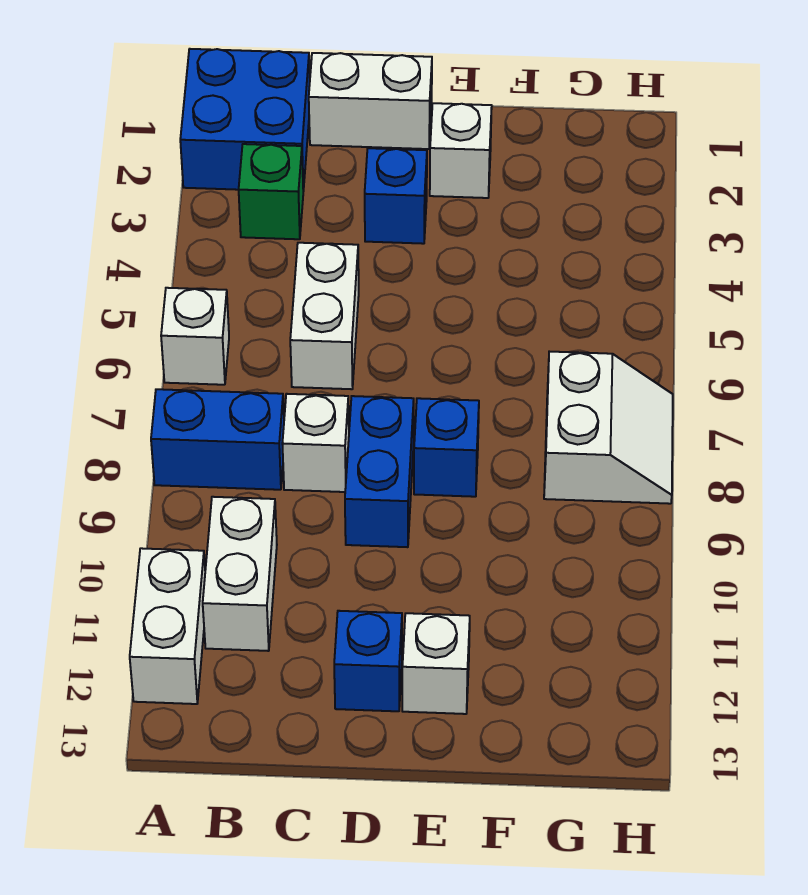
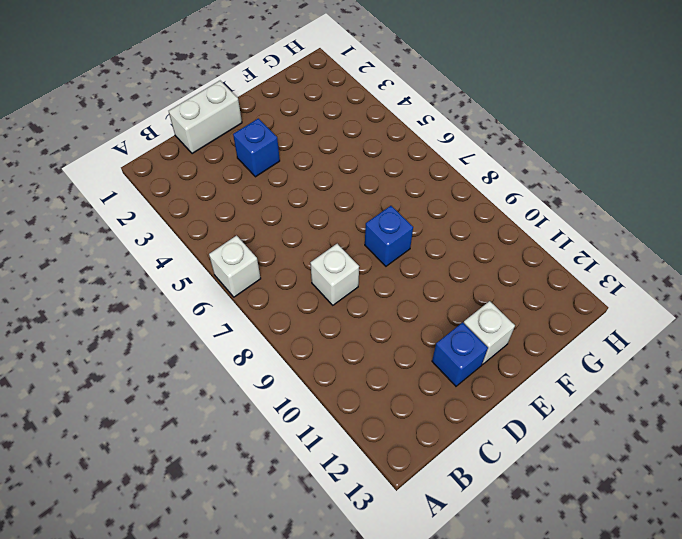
none -> blue 2x2 brick [180,49,310,191]
none -> blue 1x2 brick [151,389,284,490]
none -> white 1x2 brick [130,548,205,704]

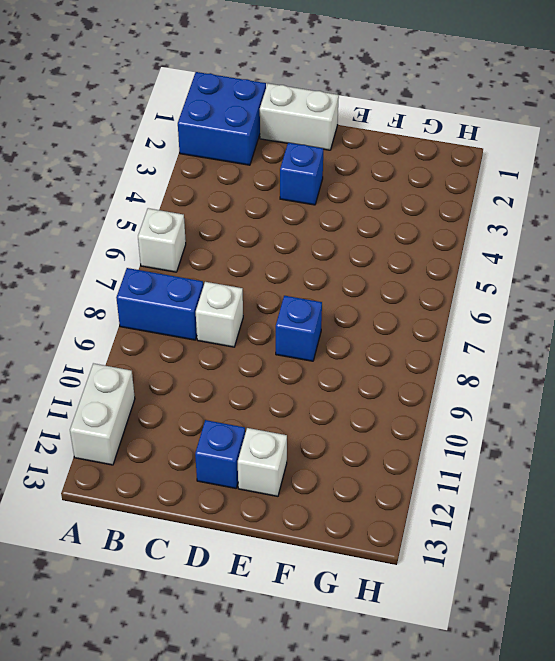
none -> green 1x1 brick [239,144,303,239]
none -> white 1x2 brick [203,497,277,651]
none -> white 1x2 brick [290,243,359,389]

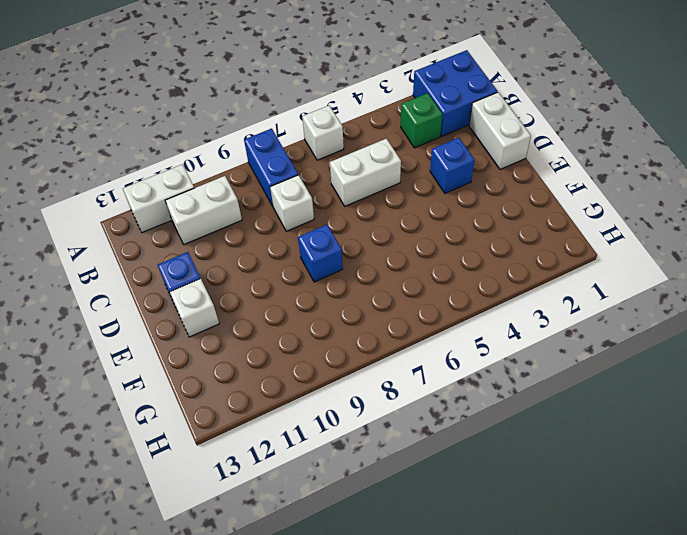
none -> blue 1x2 brick [345,396,414,547]
none -> white 1x1 brick [430,103,492,198]
none -> white 2x2 slope [544,352,673,504]

